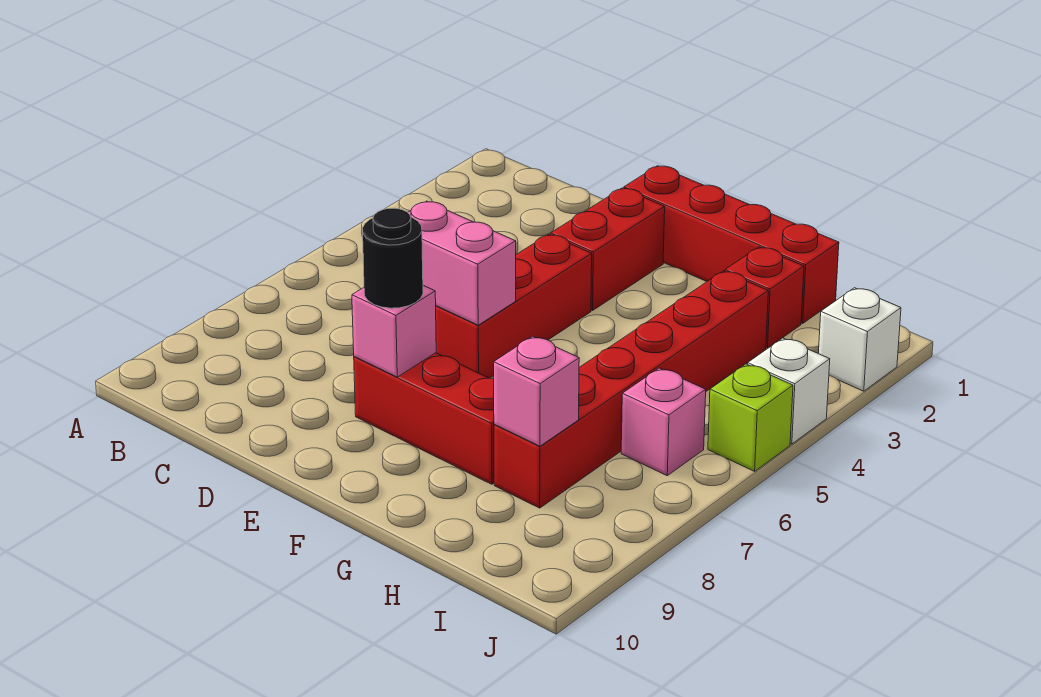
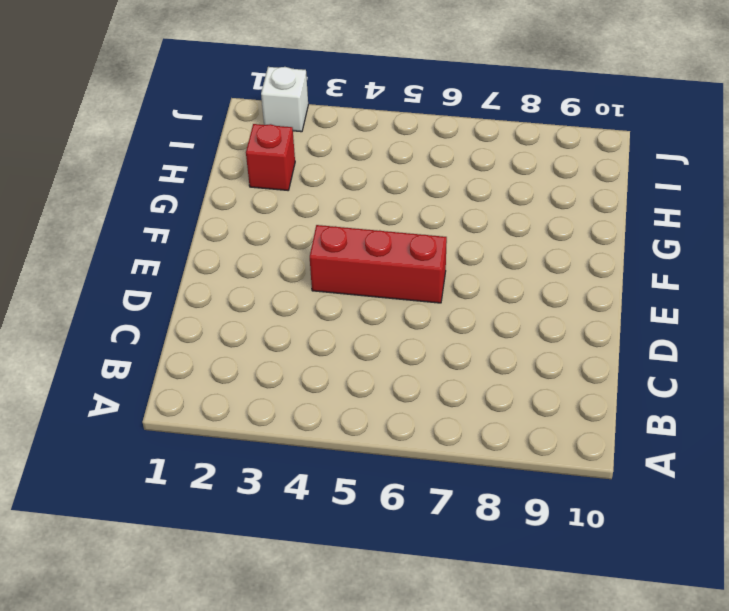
none -> red 1x4 brick [624,166,839,323]
none -> red 1x2 brick [550,188,665,310]
none -> red 1x3 brick [354,353,494,484]

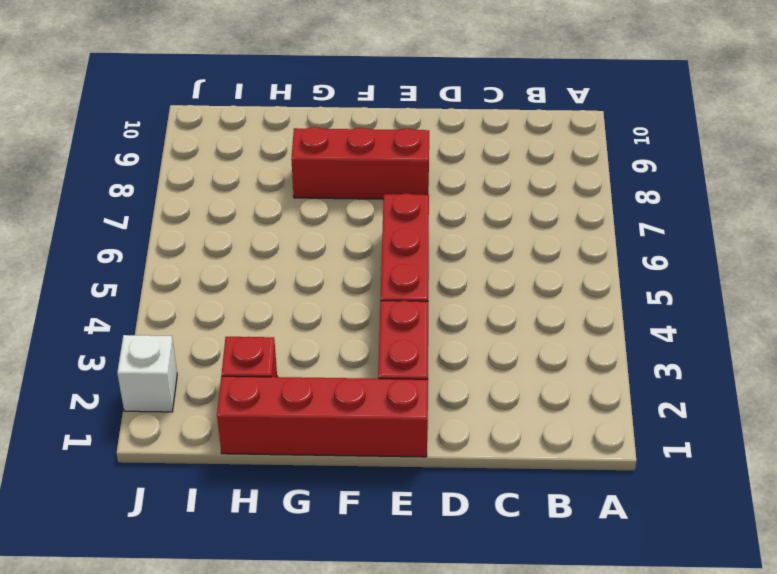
none -> red 1x6 brick [494,271,768,508]
none -> pink 1x1 brick [621,368,706,476]
none -> white 1x1 brick [748,338,830,444]

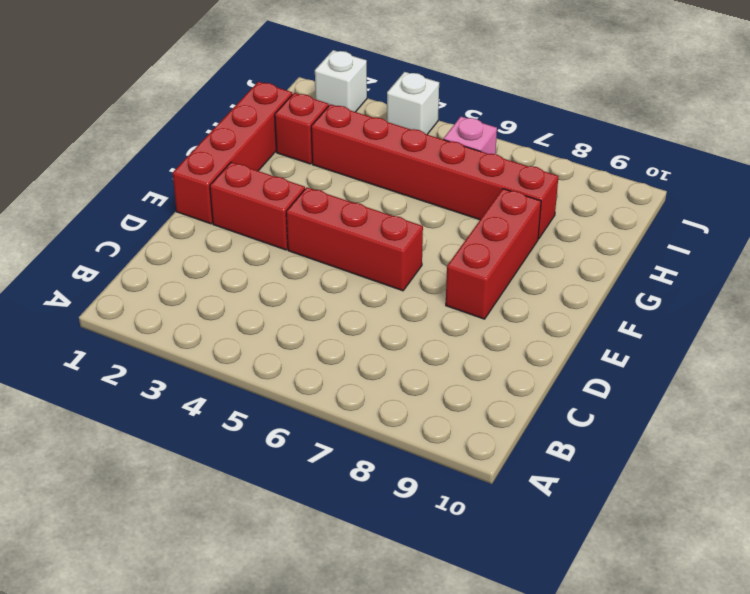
none -> lime 1x1 brick [708,364,793,471]
none -> pink 1x2 brick [408,201,516,325]
none -> pink 1x1 brick [352,285,436,377]

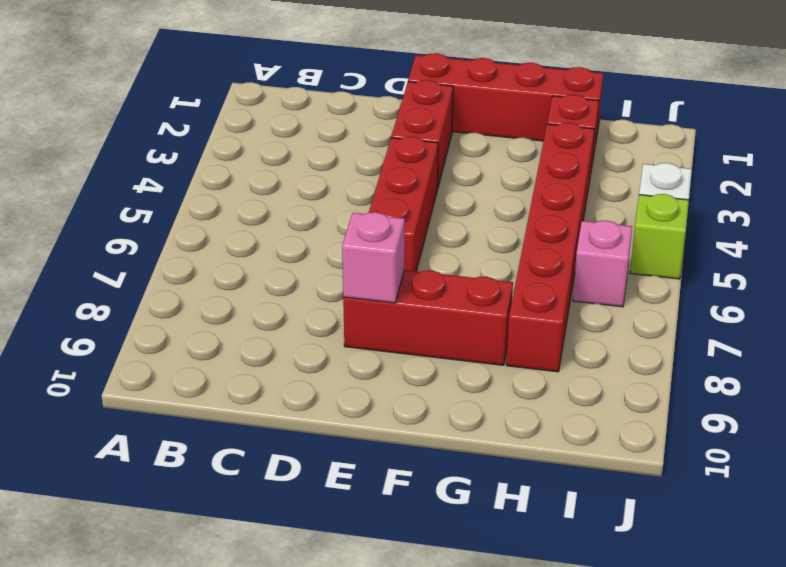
none -> white 1x1 brick [818,288,901,391]
none -> pink 1x2 brick [408,201,516,325]
none -> pink 1x1 brick [494,336,579,446]

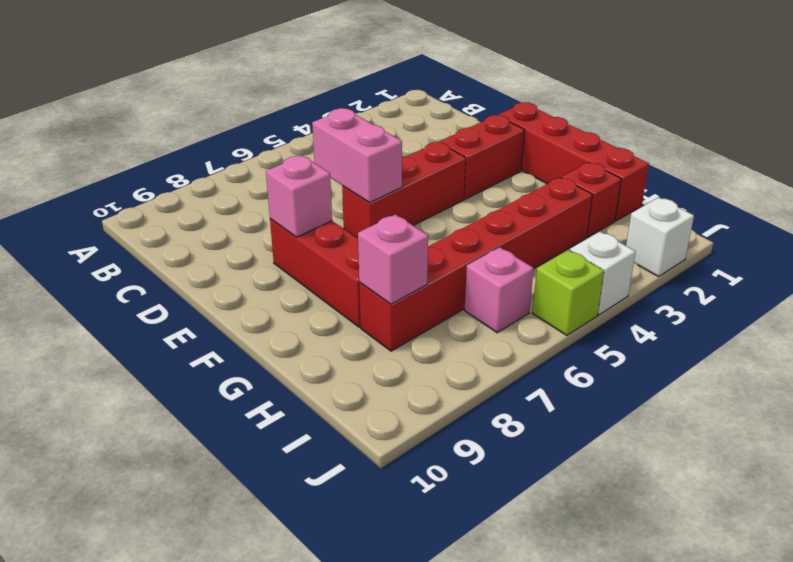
none -> black 1x1 round brick [362,208,423,308]

